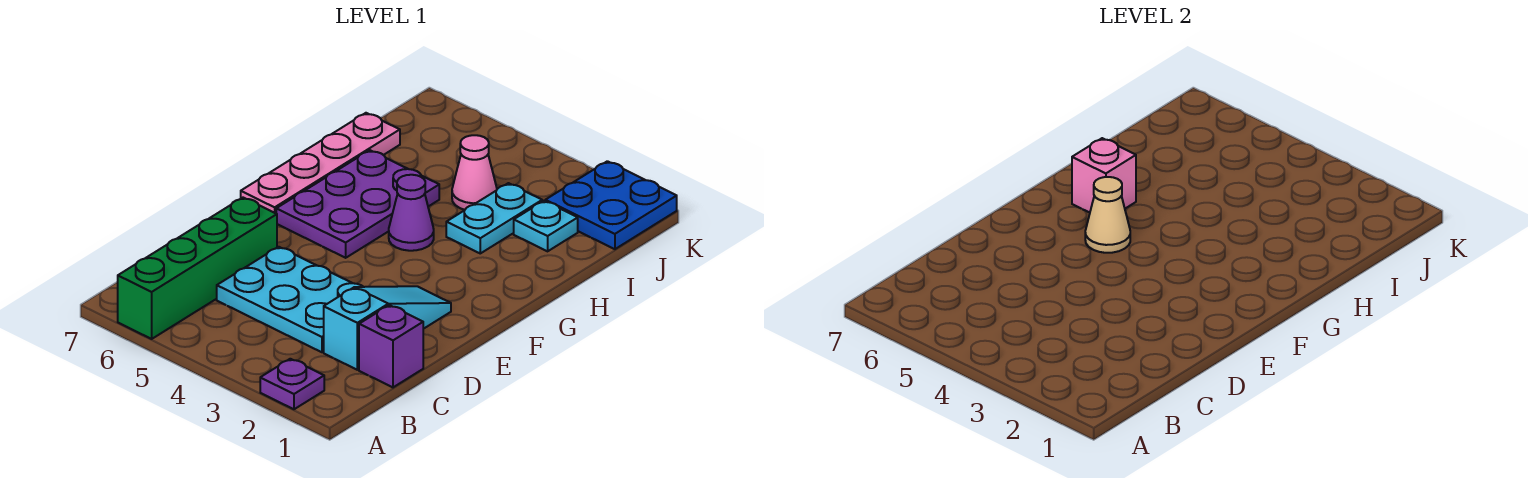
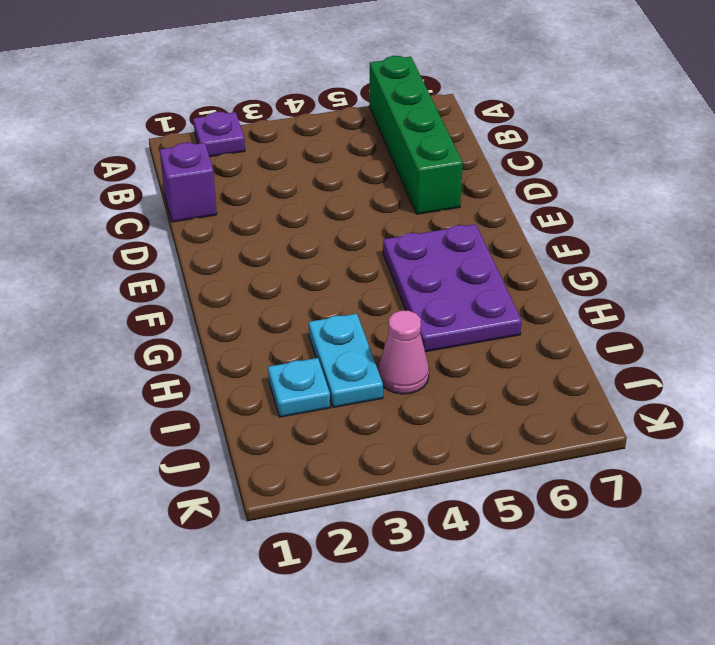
none -> cyan 1x3 slope [324,286,451,370]
none -> cyan 2x3 plate [217,247,363,352]
none -> pink 1x4 plate [241,113,400,213]

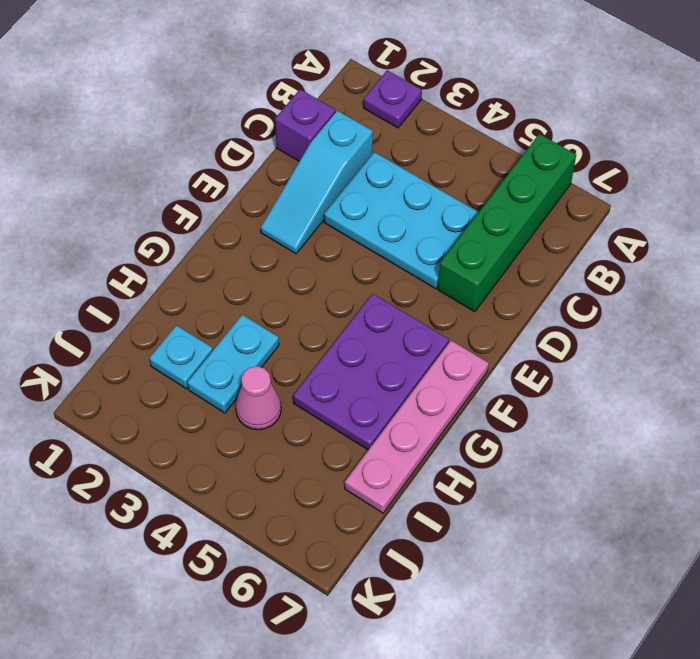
none -> purple 1x1 cone [389,175,434,251]
none -> blue 2x2 plate [545,161,677,249]
none -> tan 1x1 cone [1085,177,1130,253]

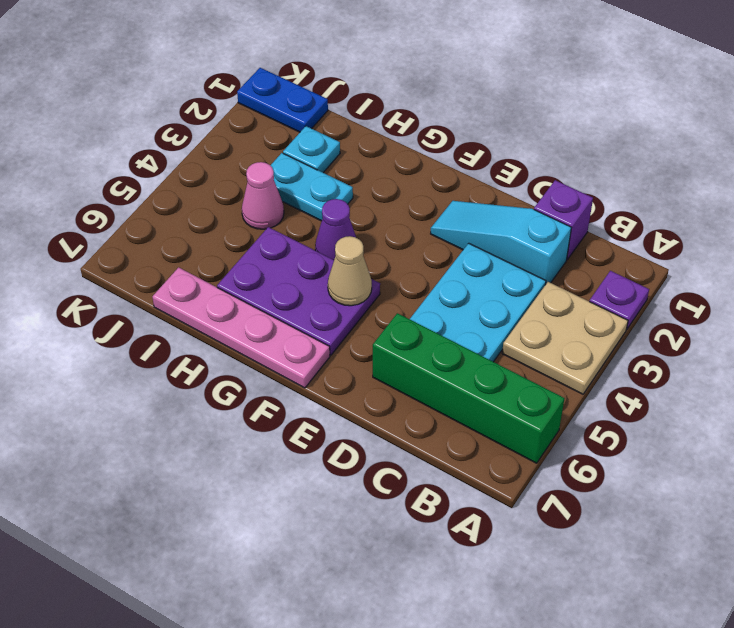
tan 2x2 plate [502,282,628,394] -> none
blue 1x2 plate [237,68,328,132] -> blue 2x2 plate [545,161,677,249]
none -> pink 1x1 brick [1072,138,1136,213]

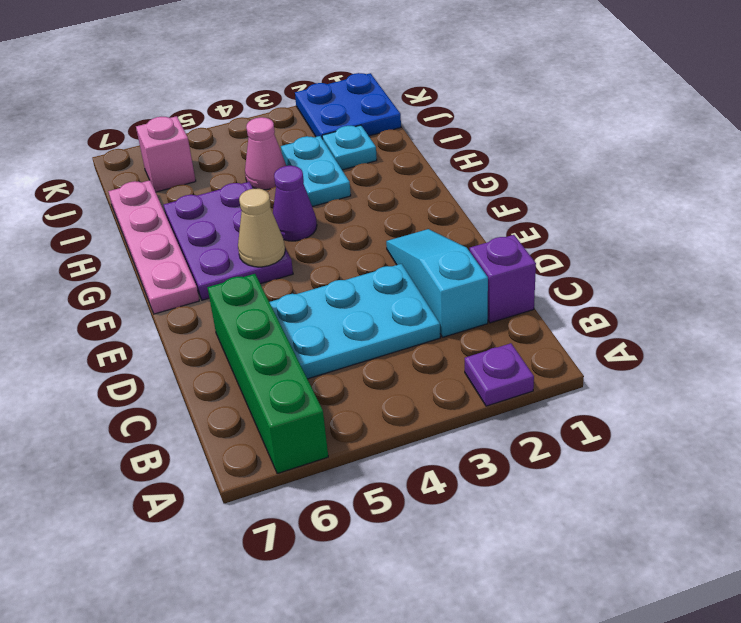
pink 1x1 brick [136,116,196,192] -> pink 1x1 brick moved to [1072,138,1136,213]

